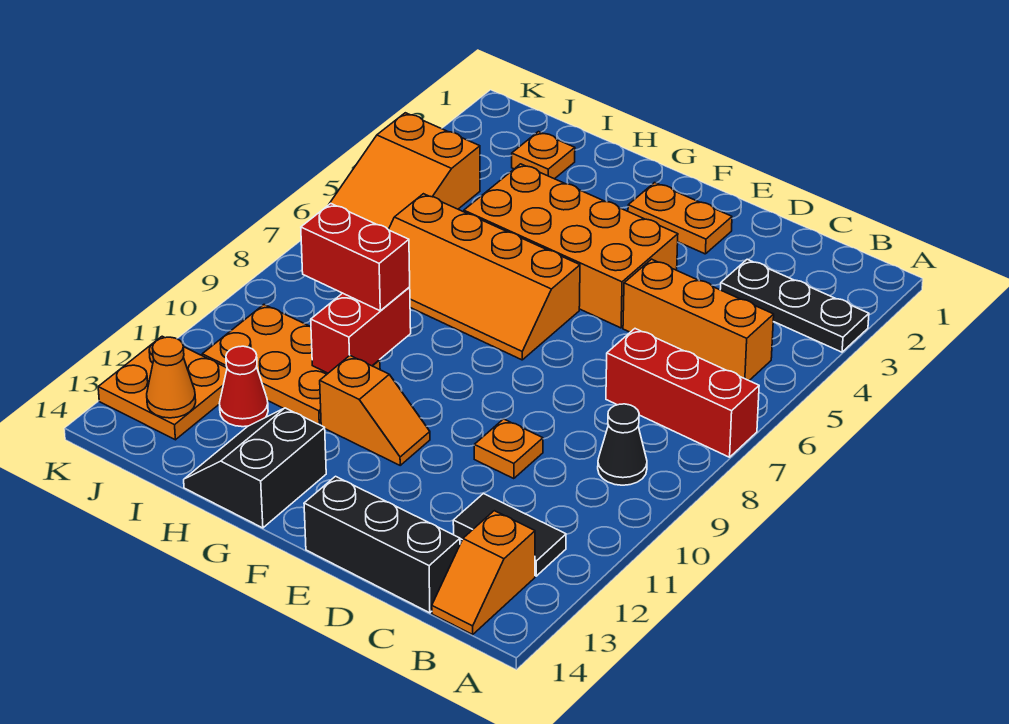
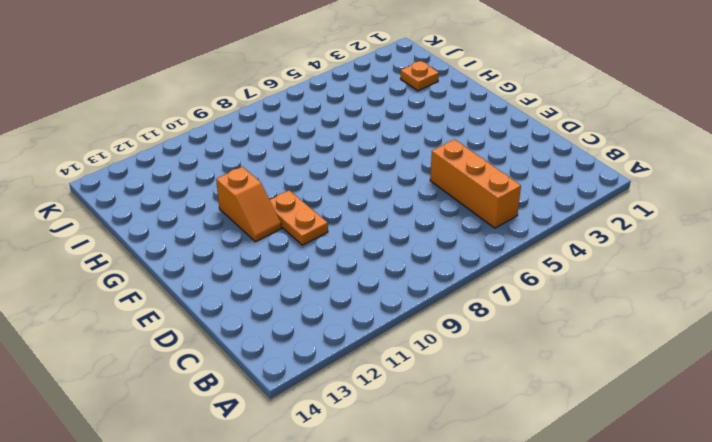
orange 1x2 plate [270,190,328,245] -> orange 1x2 plate moved to [628,183,732,254]
none -> black 1x3 plate [720,259,869,352]
none -> red 1x3 brick [606,329,759,457]
none -> black 1x1 cone [598,404,647,485]

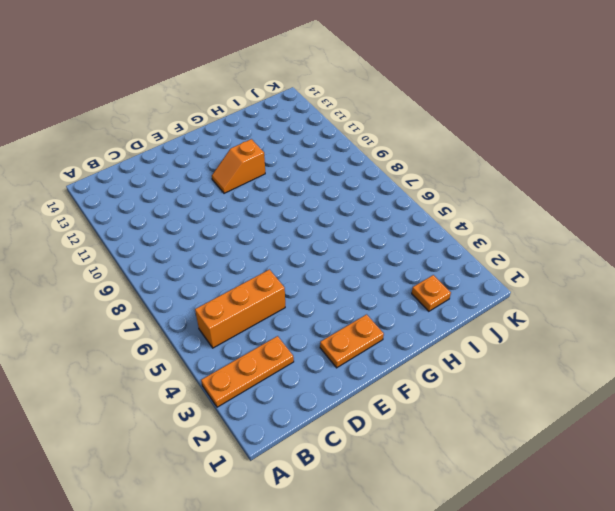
orange 1x3 plate [201,336,294,407] -> black 1x3 plate [720,259,869,352]
none -> red 1x3 brick [606,329,759,457]
none -> black 1x1 cone [598,404,647,485]
none -> black 1x2 tile [453,494,566,576]

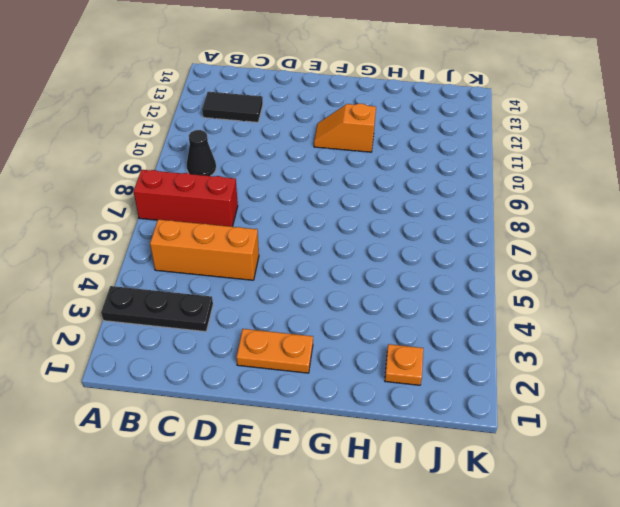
none -> orange 1x2 slope [432,511,535,634]
none -> black 1x3 brick [304,476,460,613]
none -> orange 1x1 plate [474,419,543,479]

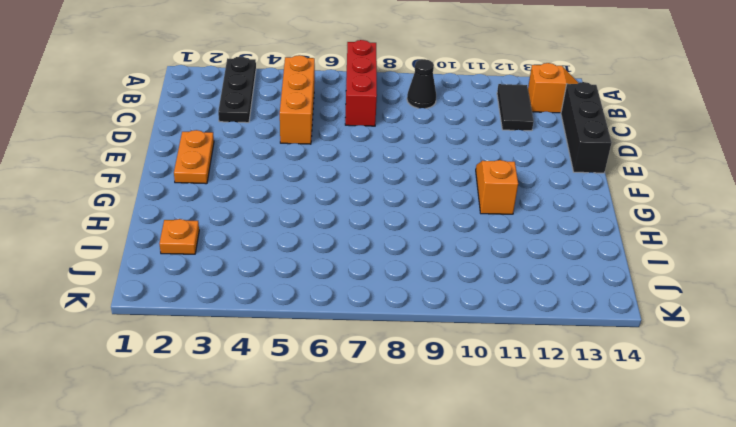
none -> orange 1x1 plate [474,419,543,479]
none -> orange 2x4 brick [464,164,678,328]
none -> orange 2x4 slope [389,194,580,360]

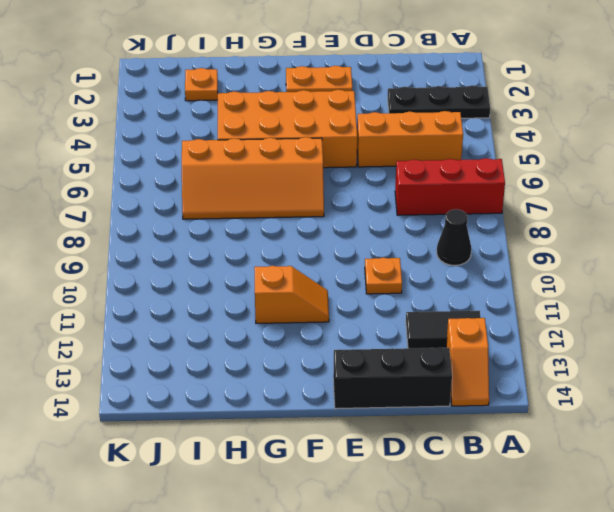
none -> black 2x2 slope [184,408,326,528]
none -> orange 2x3 plate [202,305,380,425]
none -> red 1x1 cone [219,346,268,427]

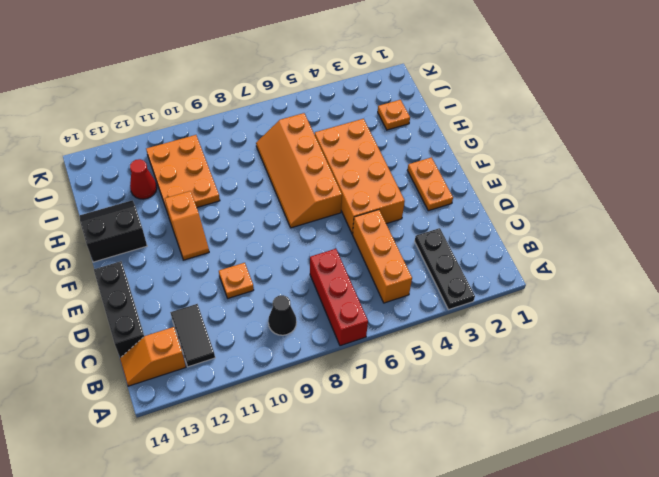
none -> orange 2x3 slope [329,113,480,230]
none -> orange 2x2 plate [98,336,227,440]
none -> red 1x2 brick [311,287,411,373]

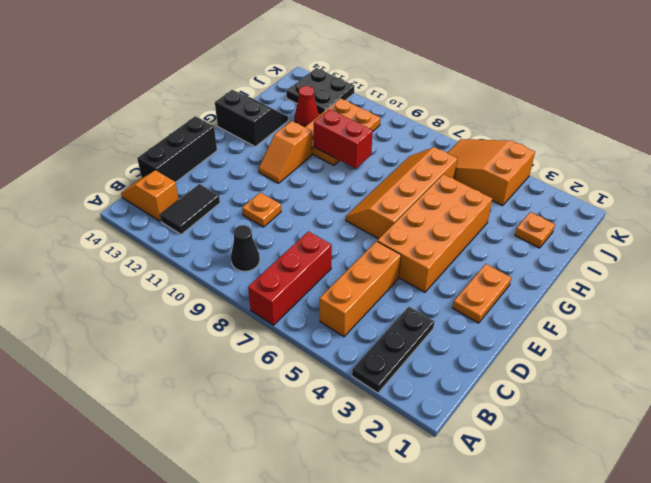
black 2x2 plate [286,68,354,115] -> orange 2x2 plate [98,336,227,440]
none -> orange 1x1 cone [147,337,196,418]
none -> red 1x2 brick [301,204,410,311]

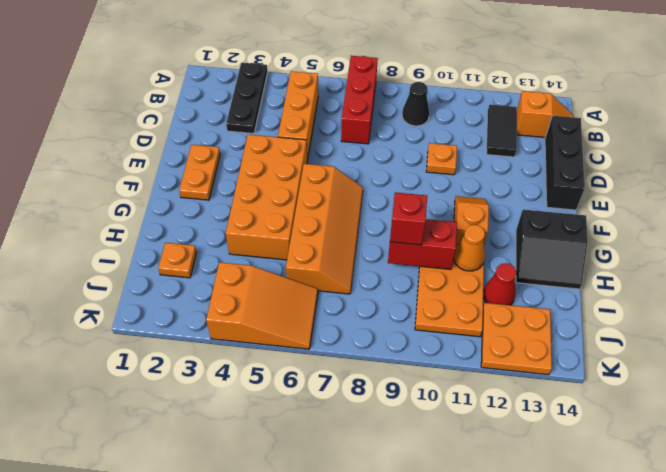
red 1x1 brick [390,192,427,245] -> red 1x2 brick [301,204,410,311]
orange 1x1 cone [454,225,485,271] -> orange 1x1 cone moved to [147,337,196,418]

